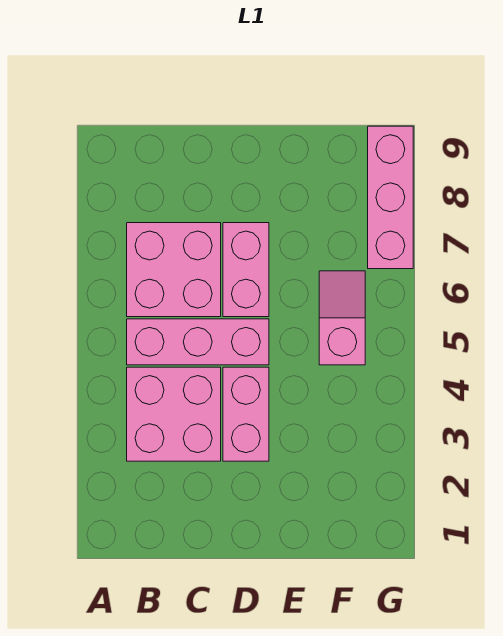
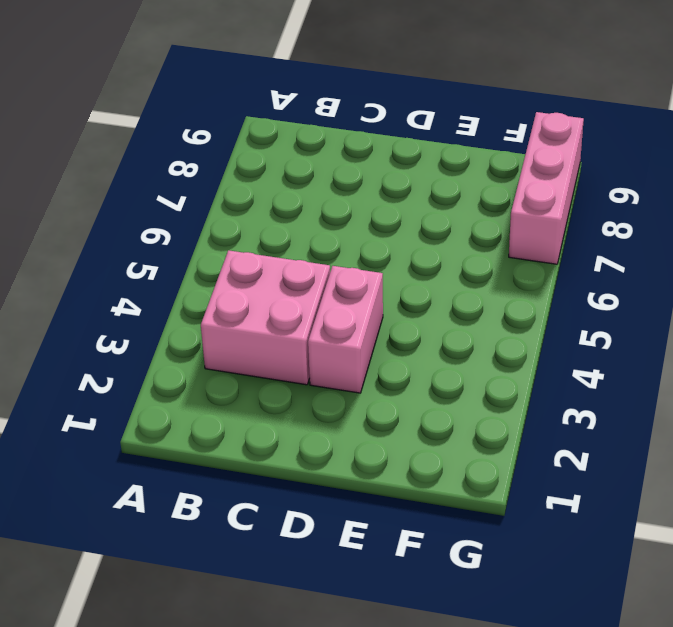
none -> pink 1x3 brick [127,319,269,365]
none -> pink 2x2 brick [127,223,221,317]

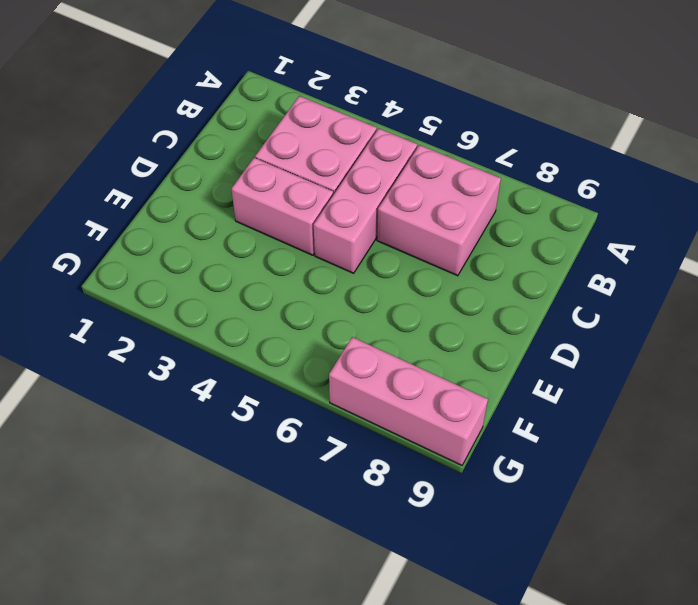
none -> pink 1x2 brick [223,223,269,317]
none -> pink 1x2 slope [319,271,365,365]

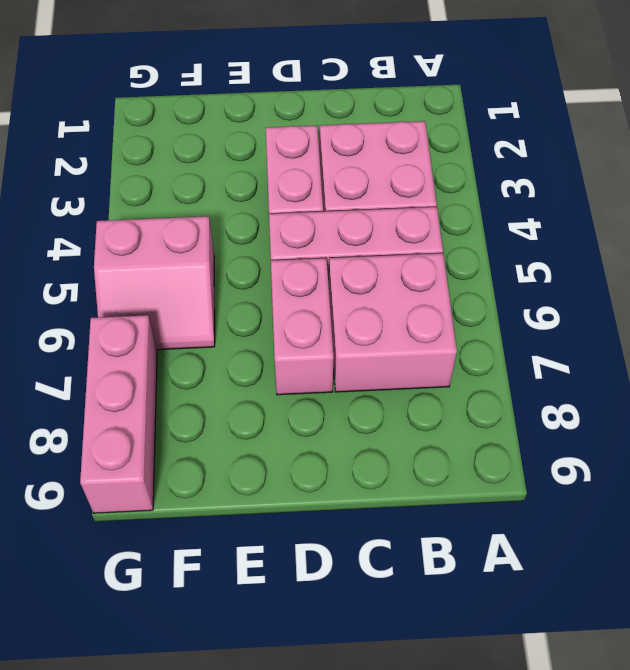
pink 2x2 slope [94,216,215,350] -> pink 1x2 slope [319,271,365,365]

